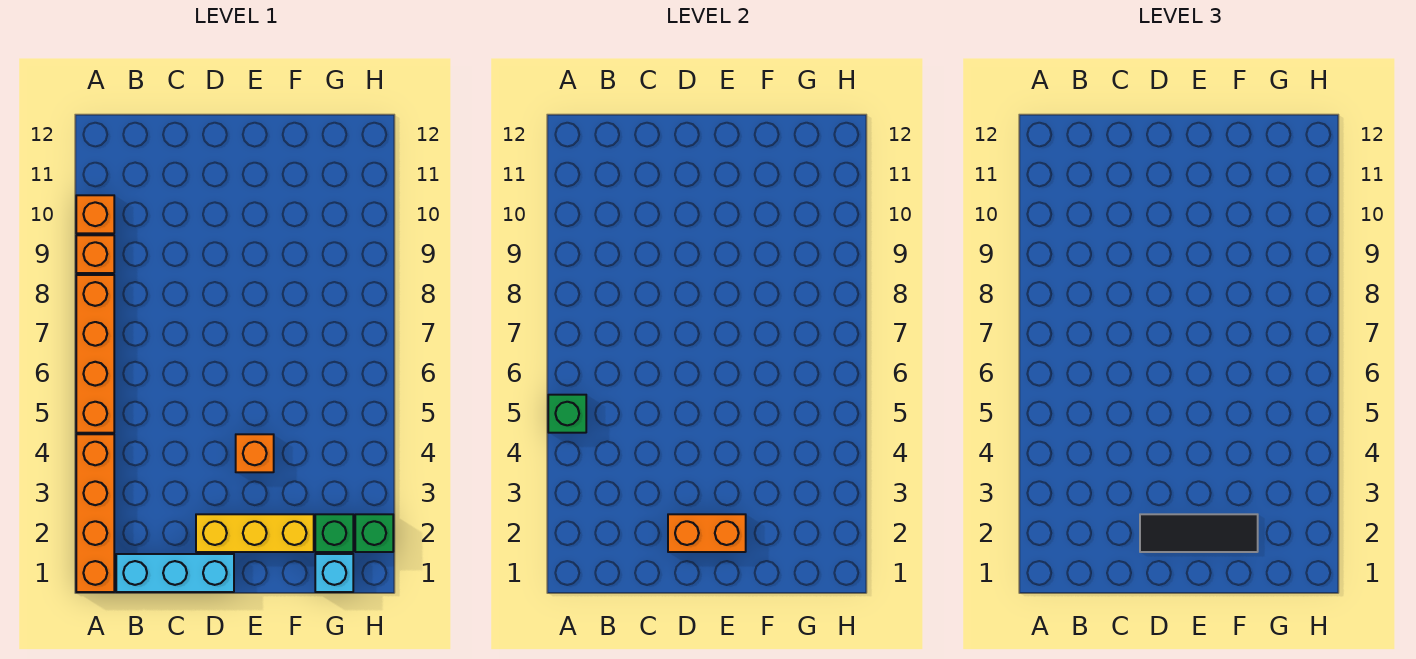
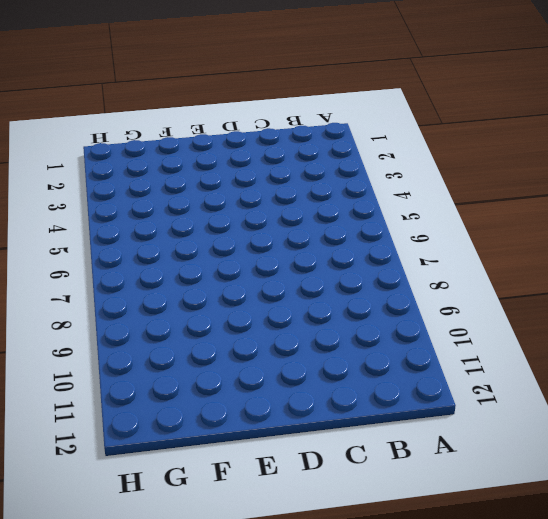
none -> orange 1x4 brick [76,434,114,592]
none -> orange 1x4 brick [76,275,114,433]
none -> orange 1x1 brick [76,235,114,273]

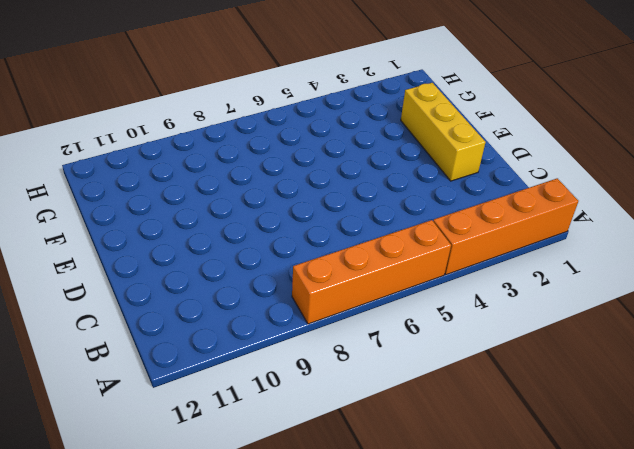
none -> orange 1x1 brick [76,235,114,273]
none -> orange 1x1 brick [76,195,114,233]
none -> cyan 1x3 brick [116,554,234,592]

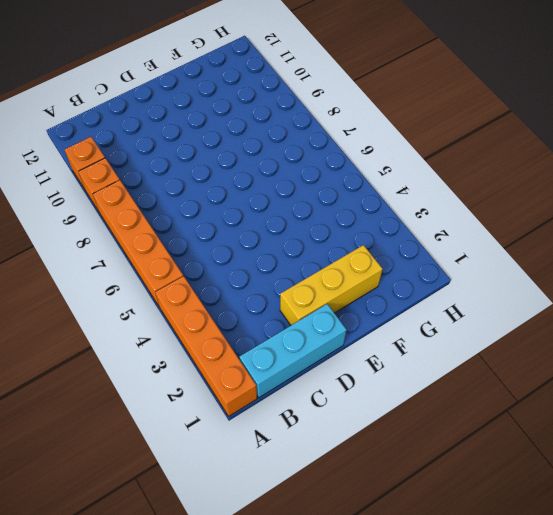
none -> orange 1x1 brick [236,434,274,472]
none -> cyan 1x1 brick [315,554,353,592]
none -> green 1x1 brick [315,514,353,552]

